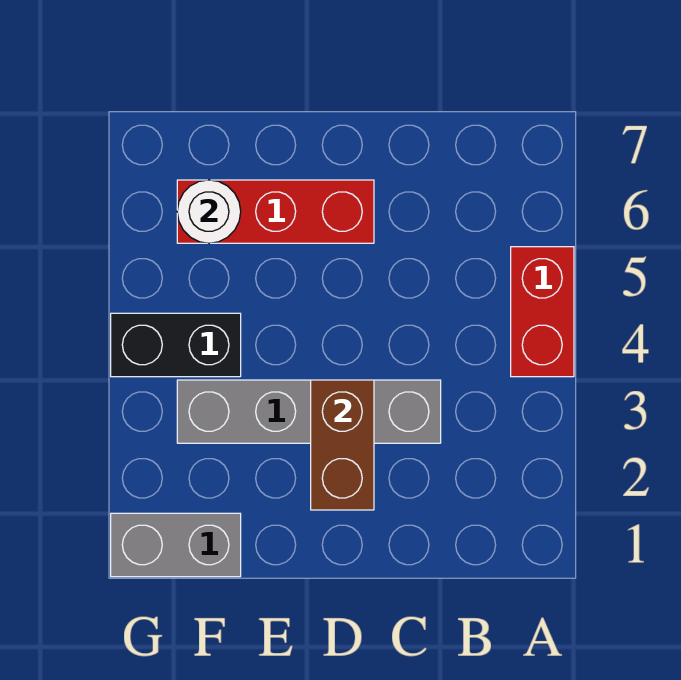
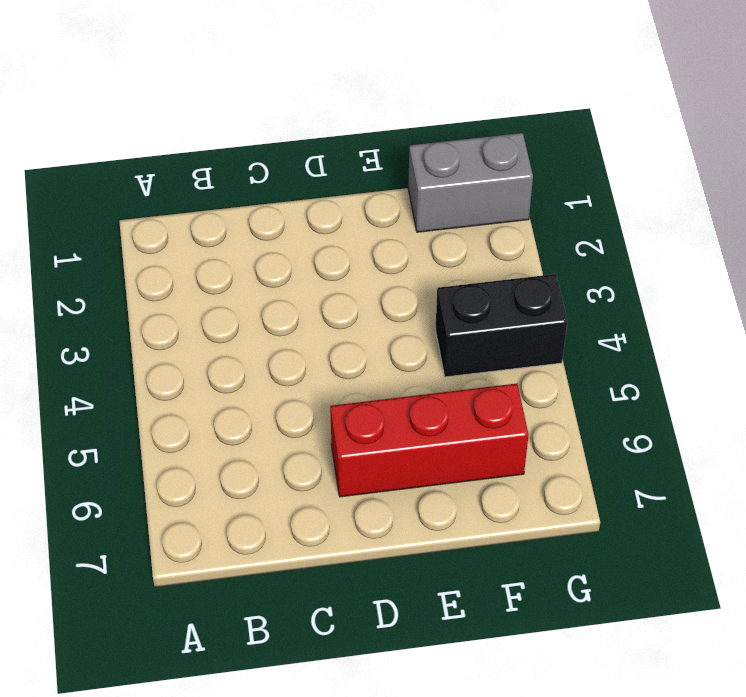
none -> red 1x2 brick [511,247,574,377]
none -> grey 1x4 brick [177,380,441,443]

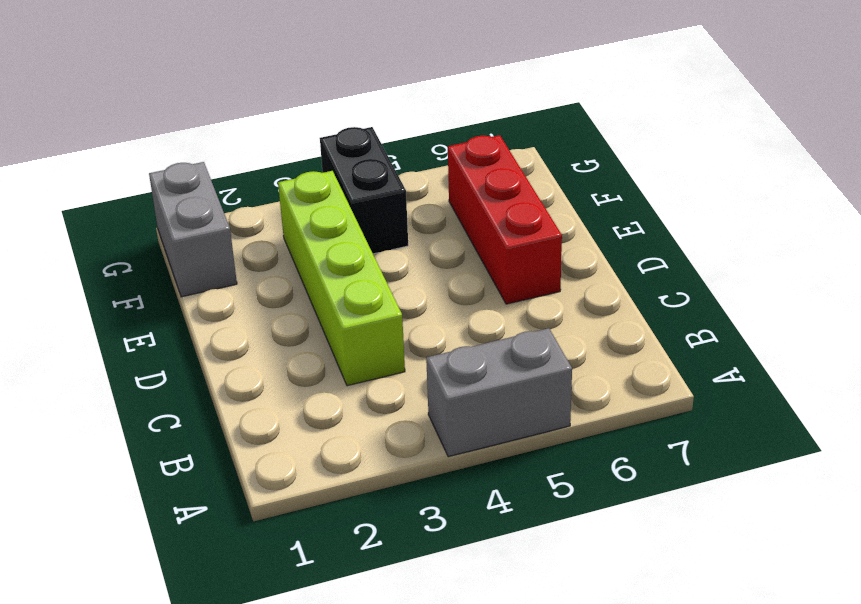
grey 1x2 brick [426,328,572,457] -> red 1x2 brick [511,247,574,377]
lime 1x4 brick [278,171,405,386] -> grey 1x4 brick [177,380,441,443]
none -> brown 1x2 brick [311,380,374,510]
none -> white 1x1 round brick [177,180,241,243]

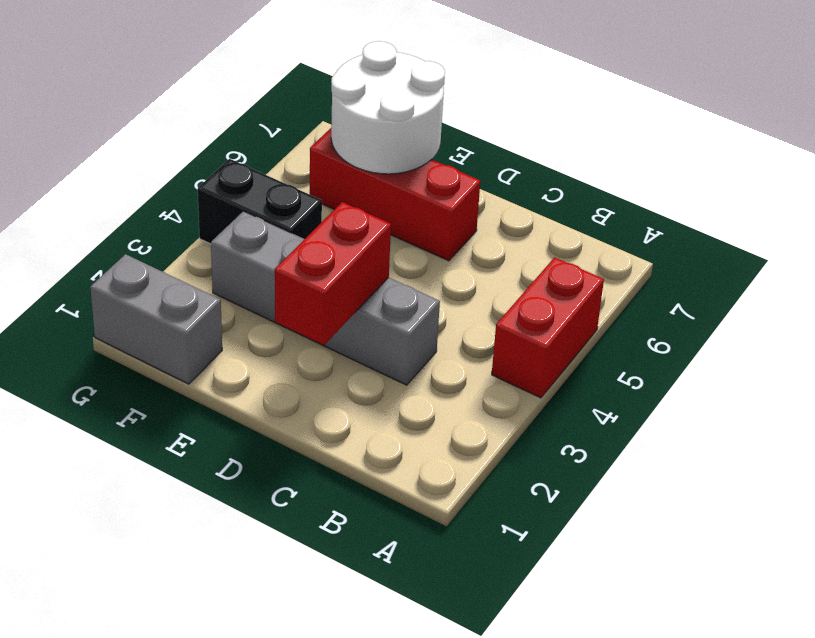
red 1x2 brick [275,202,391,345] -> brown 1x2 brick [311,380,374,510]
white 2x2 round brick [331,41,445,174] -> white 1x1 round brick [177,180,241,243]

